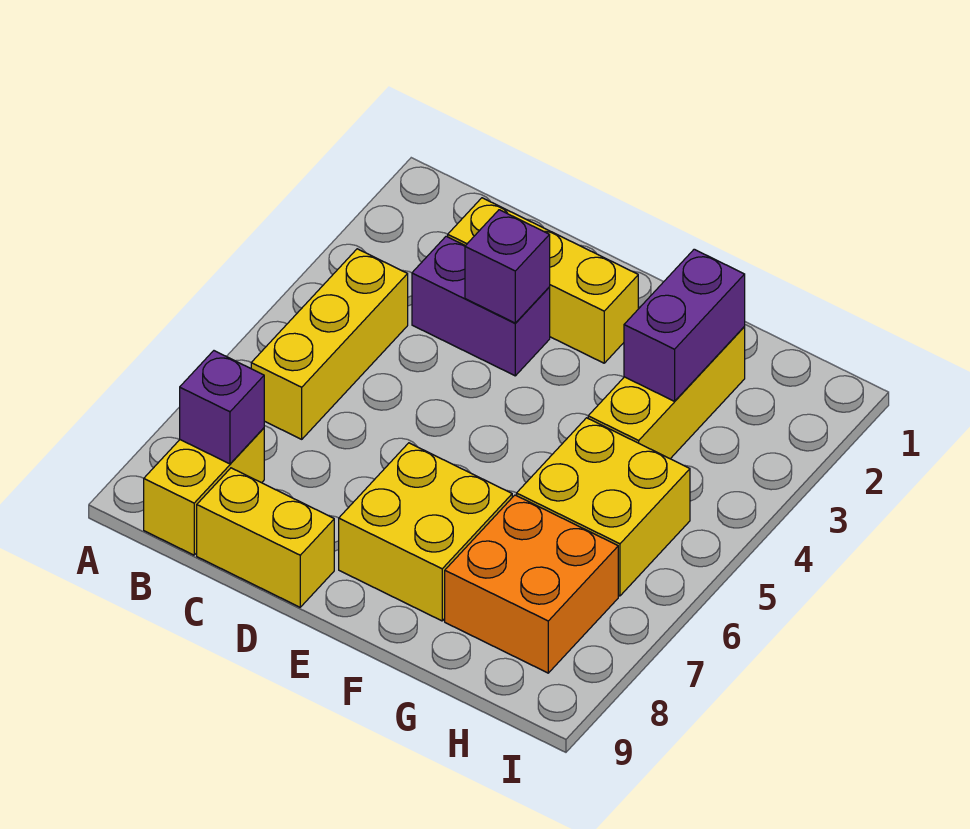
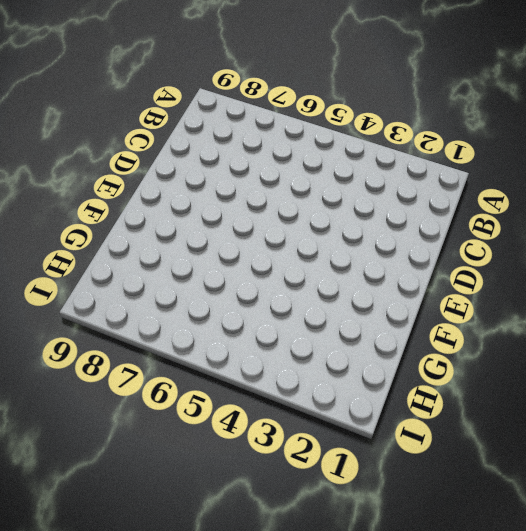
none -> yellow 1x3 brick [251,249,408,439]
none -> yellow 1x2 brick [144,428,264,555]
none -> yellow 1x3 brick [448,198,638,363]

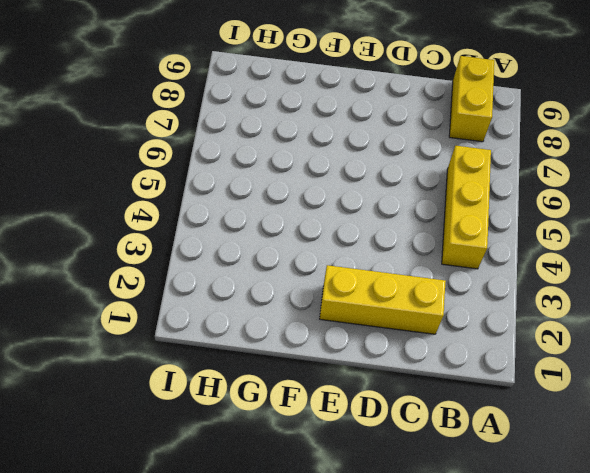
none -> purple 1x2 brick [412,236,550,376]
none -> yellow 1x2 brick [197,468,334,607]
none -> yellow 2x2 brick [339,443,512,621]

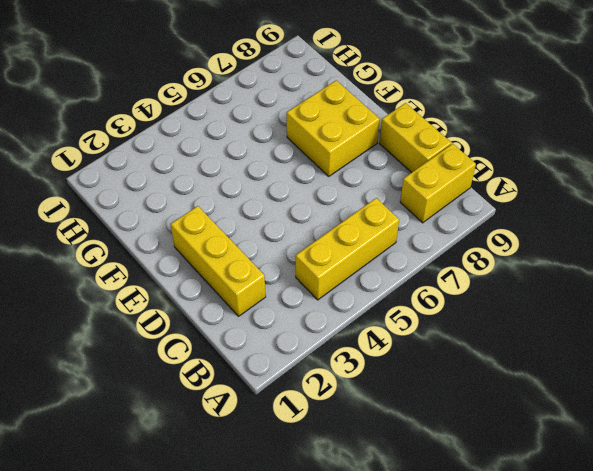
none -> purple 1x2 brick [412,236,550,376]
none -> yellow 1x3 brick [588,327,745,459]
none -> yellow 2x2 brick [517,418,690,596]

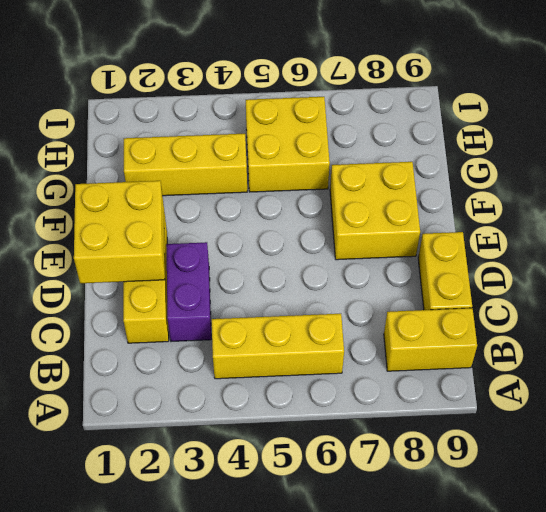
yellow 2x2 brick [74,181,165,283] -> none
none -> orange 2x2 brick [445,495,618,673]
none -> purple 1x1 brick [180,351,264,464]
none -> purple 1x1 brick [465,210,550,323]

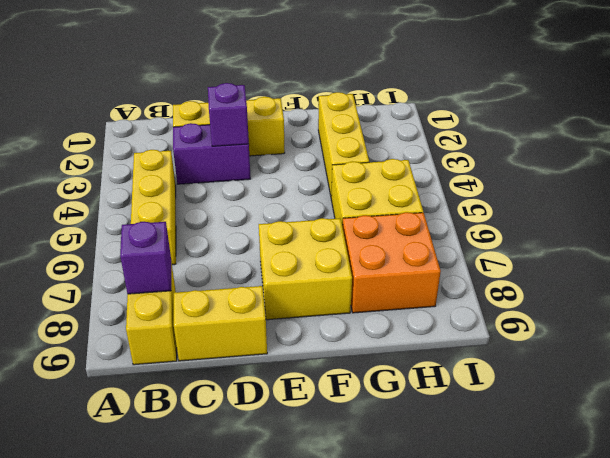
none -> purple 1x2 brick [624,249,745,401]

